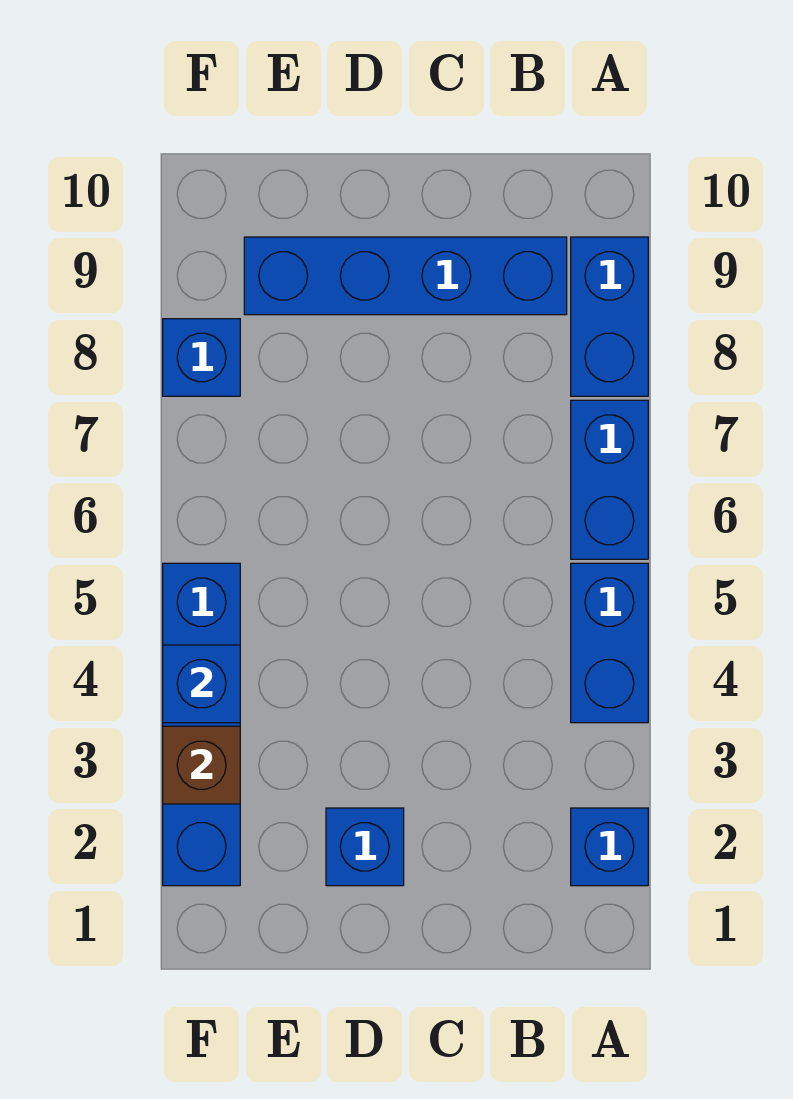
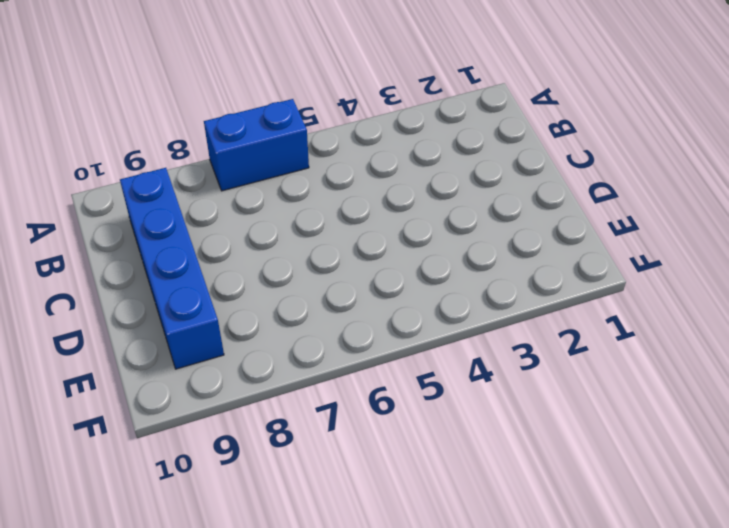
none -> blue 1x1 brick [571,808,648,886]
none -> blue 1x2 brick [571,563,648,723]

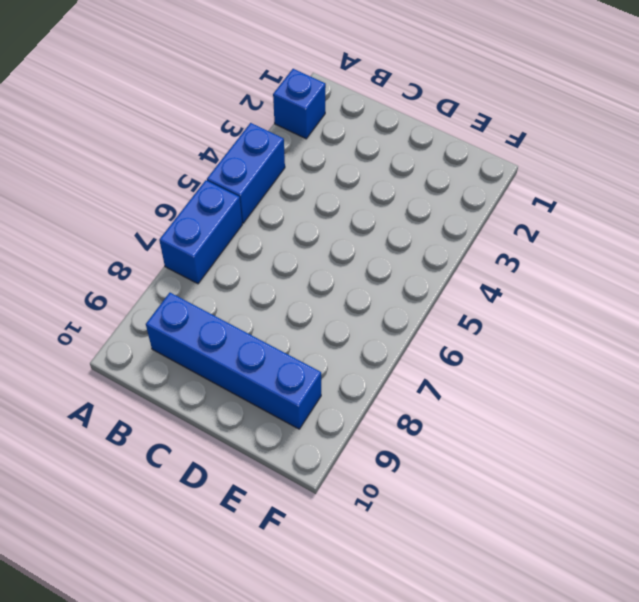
none -> blue 1x2 brick [571,237,648,396]
none -> blue 1x1 brick [326,808,404,886]

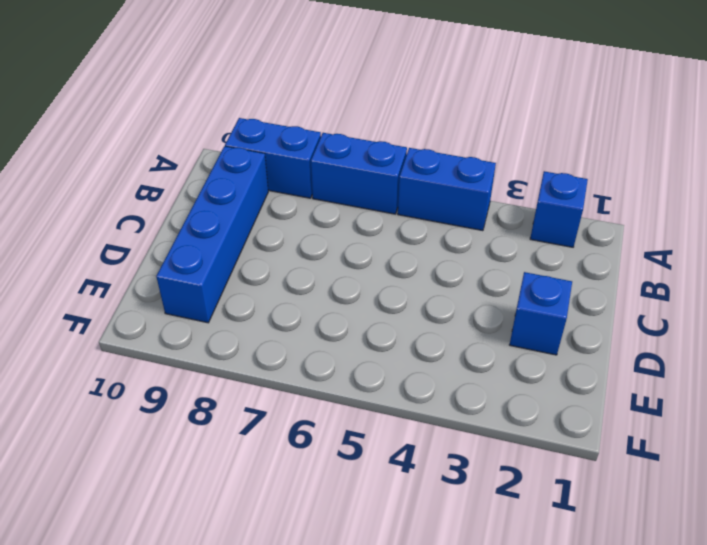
none -> blue 1x4 brick [163,563,240,886]
none -> blue 1x1 brick [163,319,240,396]

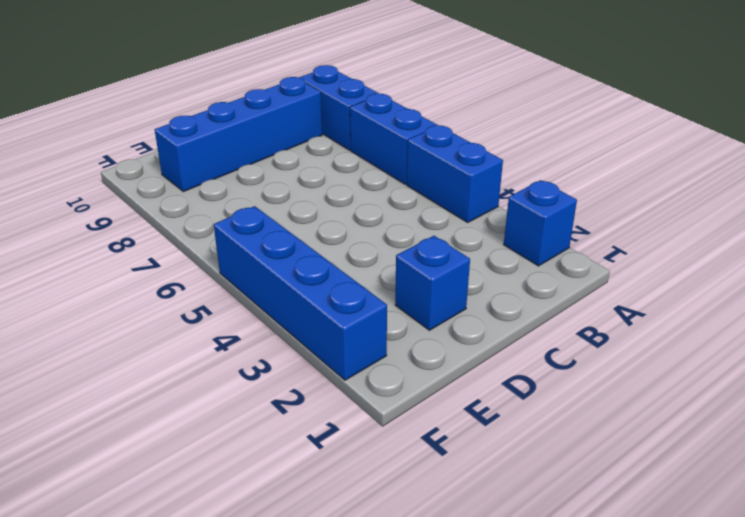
none -> blue 1x1 brick [163,319,240,396]
none -> brown 1x1 brick [163,726,240,804]

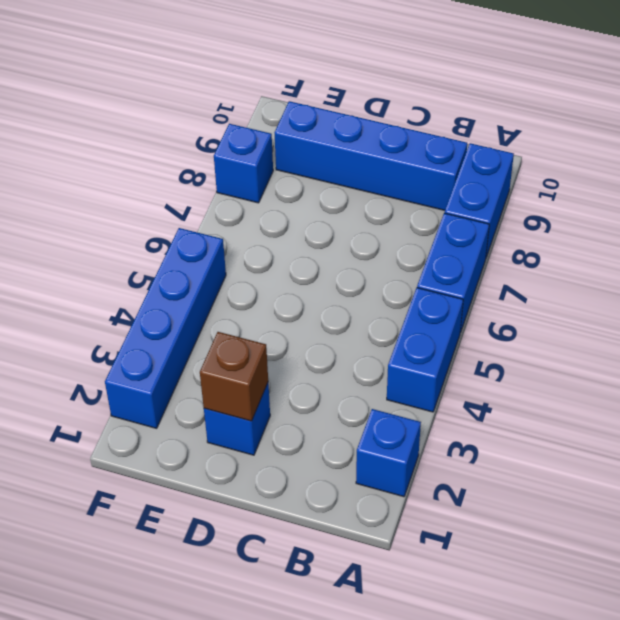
brown 1x1 brick [200,332,268,421] -> brown 1x1 brick moved to [163,726,240,804]
none -> blue 1x1 brick [163,645,240,723]

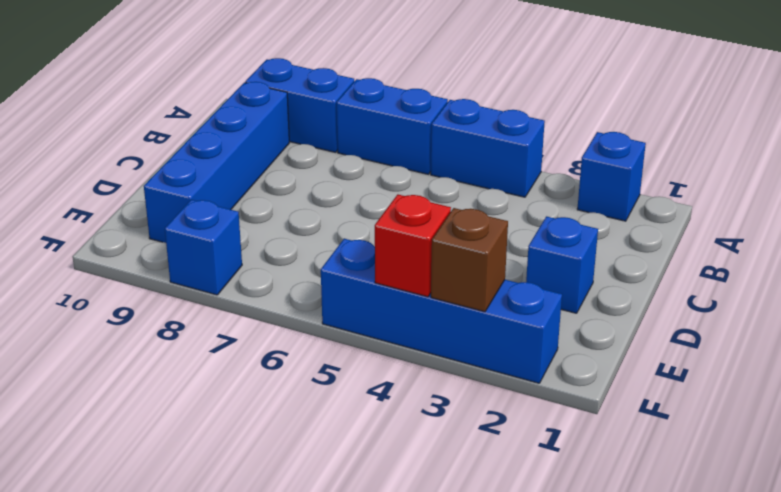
red 1x1 brick [375,195,451,297] -> blue 1x1 brick [163,645,240,723]

